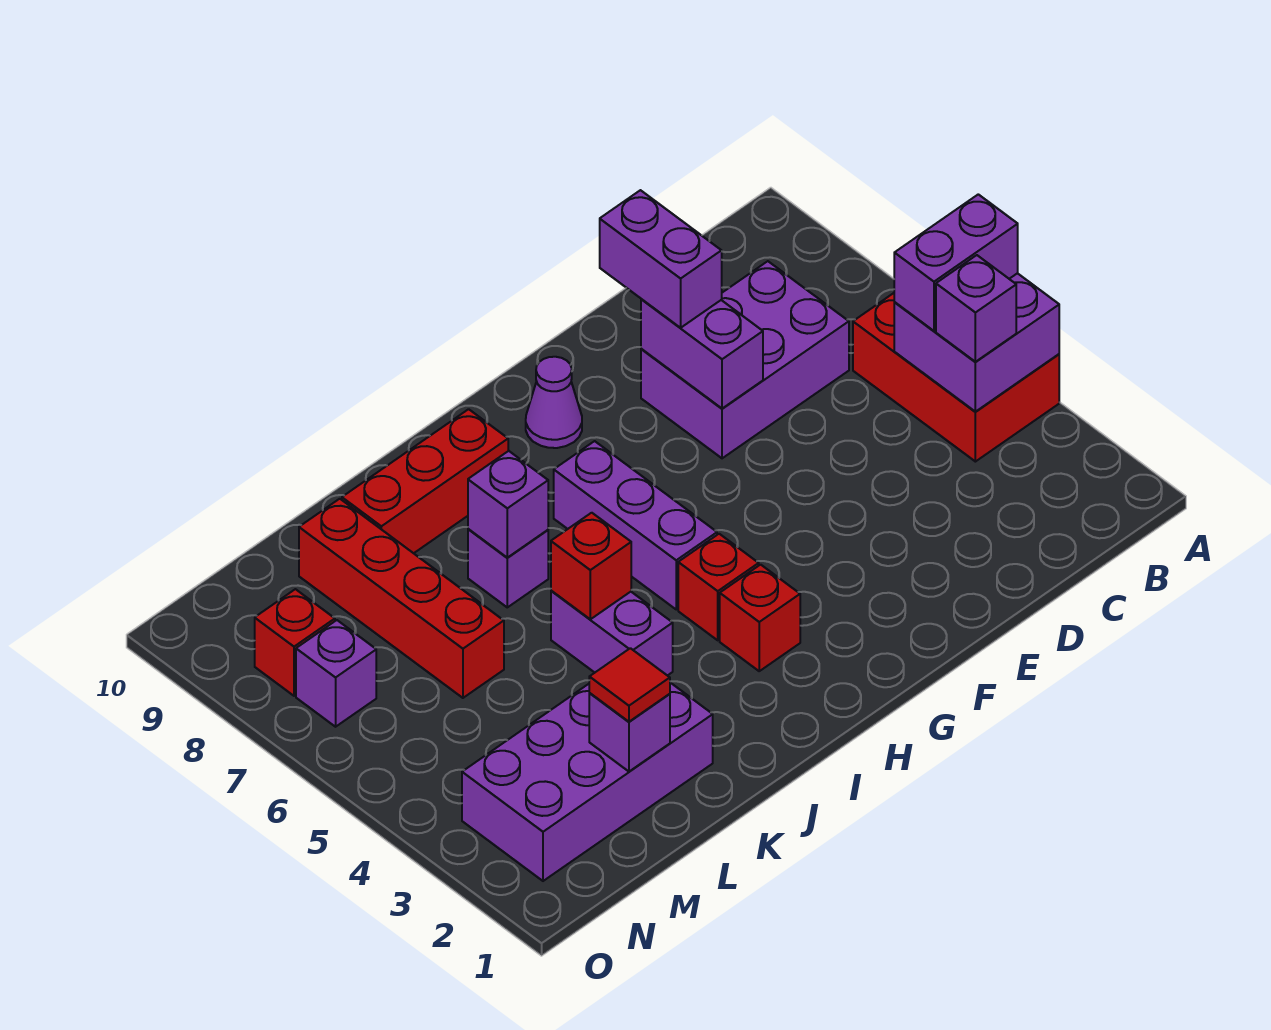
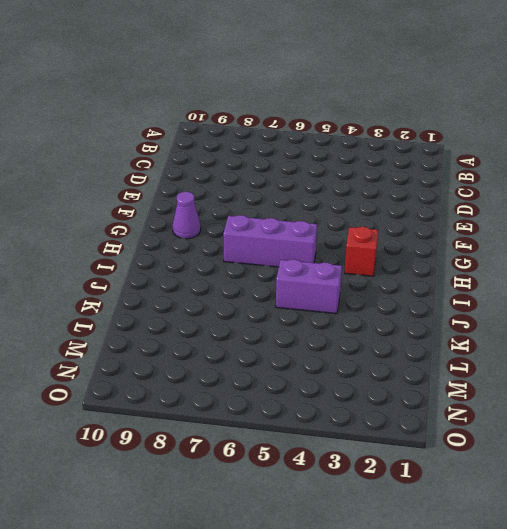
none -> red 2x3 brick [853,293,1059,462]
none -> purple 2x3 brick [641,261,849,458]
none -> red 1x1 brick [678,534,759,640]

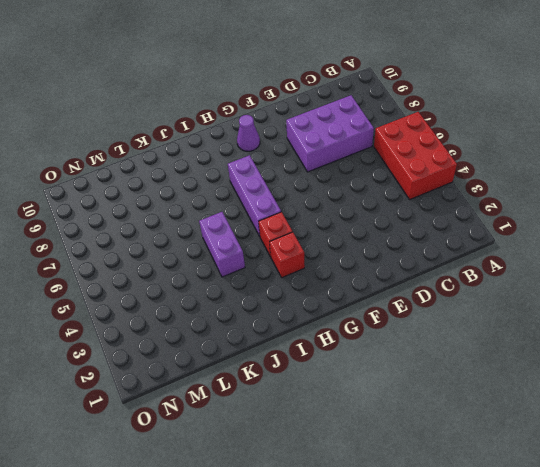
none -> red 1x3 brick [342,409,508,553]
none -> purple 1x1 brick [468,529,548,607]
none -> purple 2x4 brick [462,683,713,881]

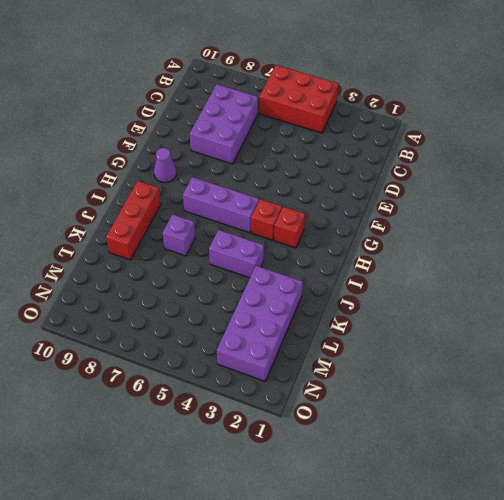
none -> red 1x4 brick [299,499,504,698]
none -> purple 1x1 brick [296,620,376,727]
none -> red 1x1 brick [255,589,335,696]

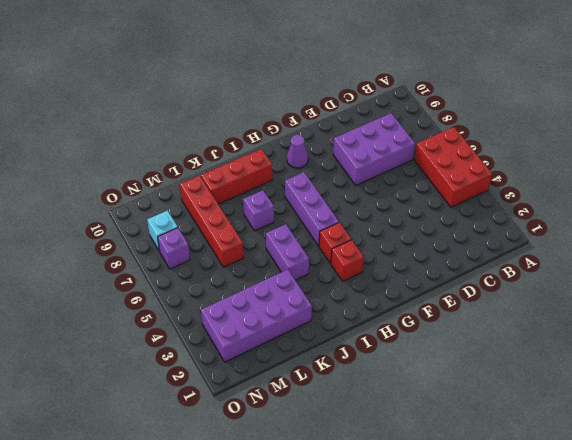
cyan 1x1 brick [147,210,178,251] -> red 1x1 brick [255,589,335,696]
none -> purple 2x2 brick [894,273,1059,412]
none -> purple 1x2 brick [641,299,763,409]
none -> red 1x1 brick [551,513,631,619]

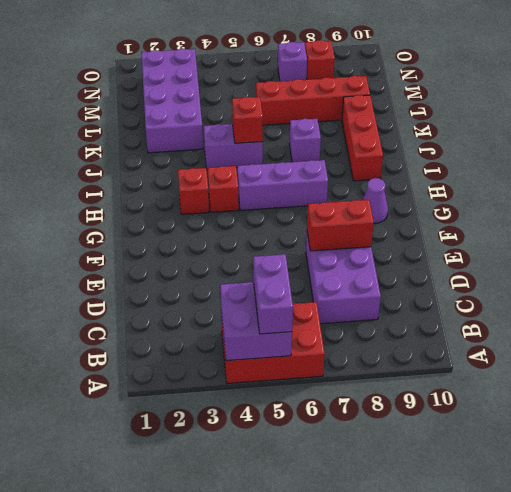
red 1x2 brick [307,200,374,251] -> purple 1x2 brick [641,299,763,409]
none -> purple 1x1 brick [468,451,548,558]
none -> purple 1x1 brick [589,693,670,771]
none -> purple 1x1 brick [936,255,1016,362]

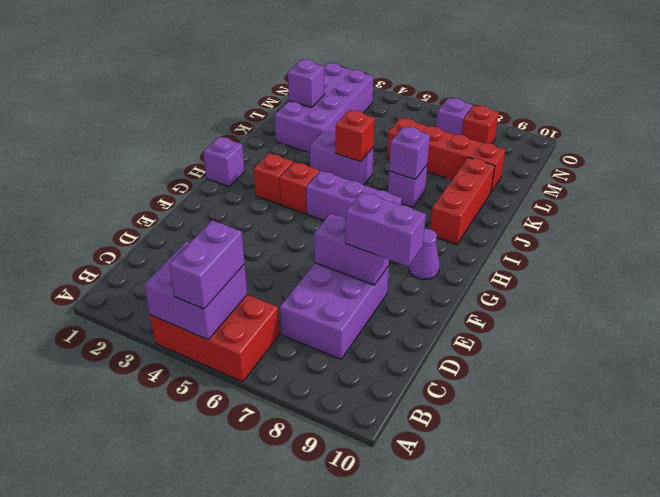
purple 1x1 brick [203,137,245,187] -> purple 1x1 brick moved to [936,255,1016,362]
none -> red 1x1 tile [589,648,670,722]

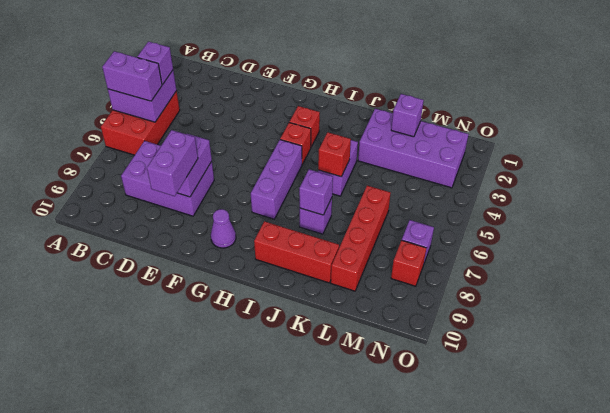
none -> red 1x1 tile [589,648,670,722]

